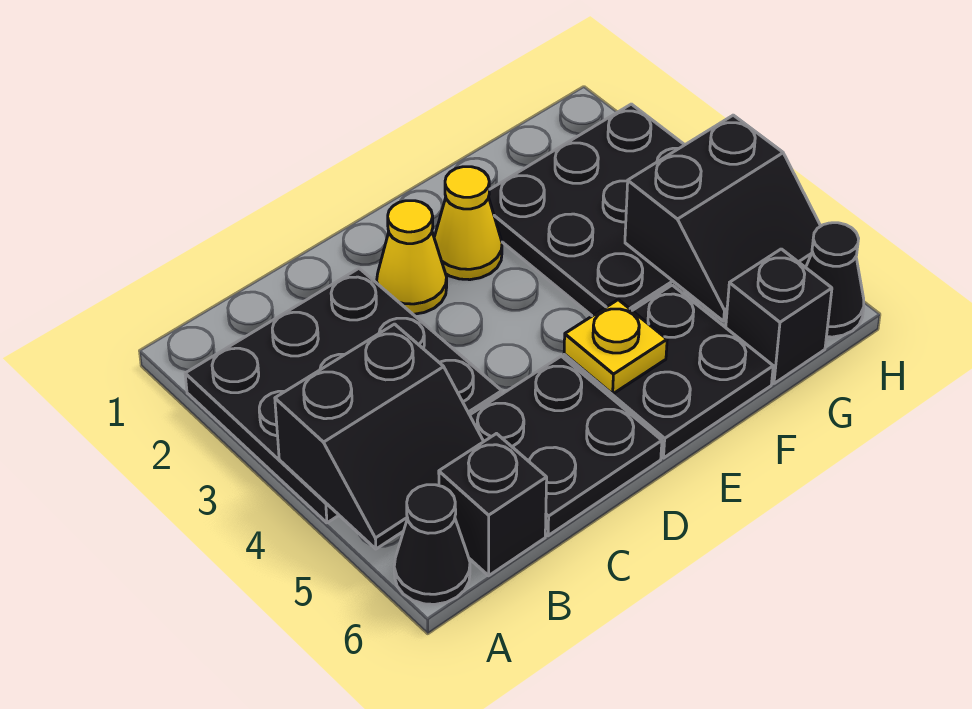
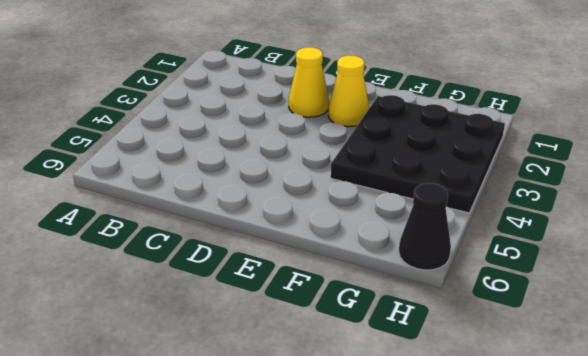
none -> black 3x3 plate [185,268,502,523]
none -> black 1x1 cone [394,485,470,604]
none -> black 1x1 brick [439,434,547,576]

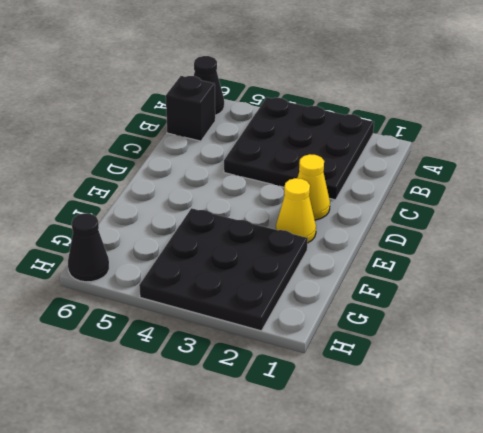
none -> black 2x2 plate [470,356,662,536]
none -> black 2x2 plate [564,285,773,458]
none -> black 1x1 brick [726,249,832,383]

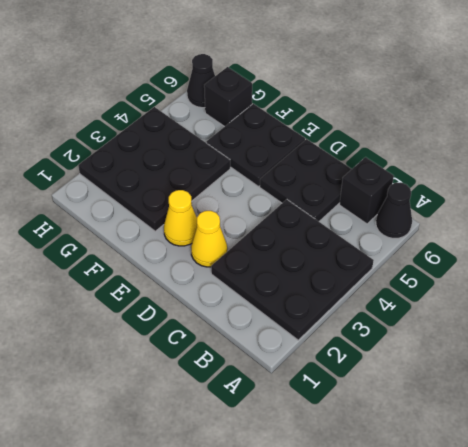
none -> black 2x2 slope [275,324,484,549]
none -> yellow 1x1 plate [564,300,667,394]
none -> black 2x2 slope [625,115,820,321]

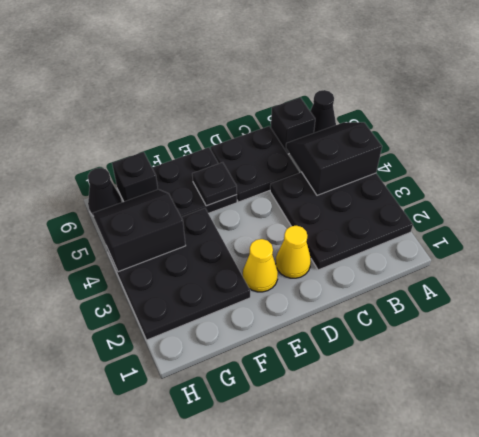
black 1x1 plate [192,162,237,206] -> yellow 1x1 plate [564,300,667,394]

